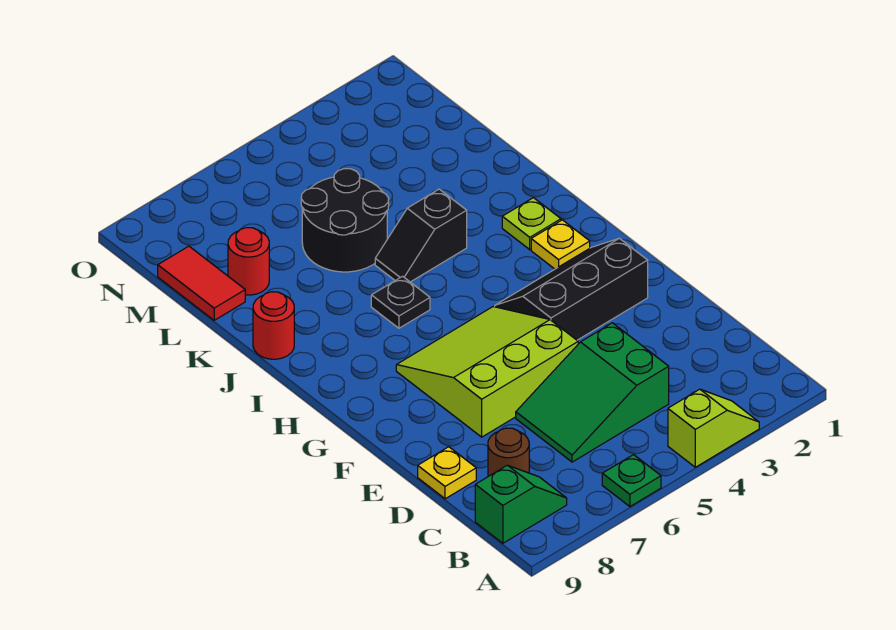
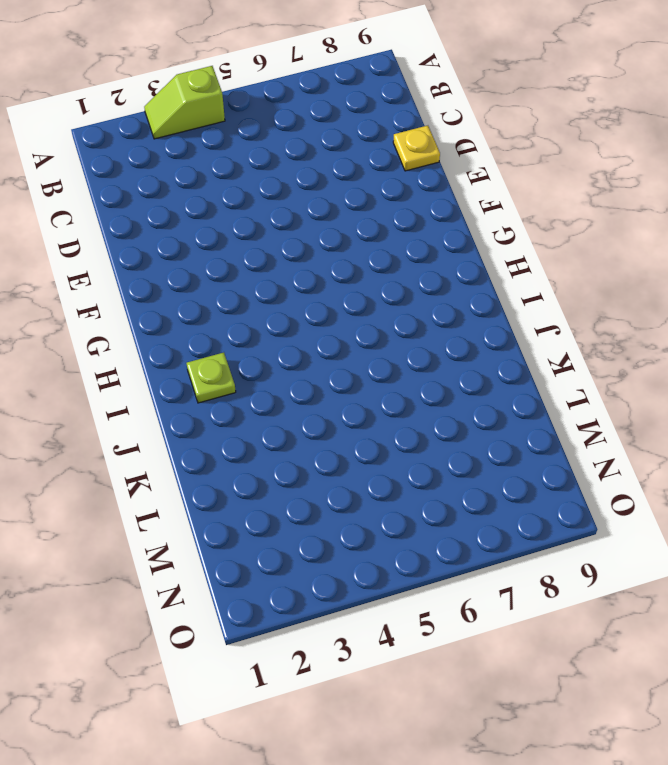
none -> green 1x1 plate [602,455,661,507]
none -> green 1x2 slope [475,465,567,543]
none -> green 2x3 slope [516,323,669,462]

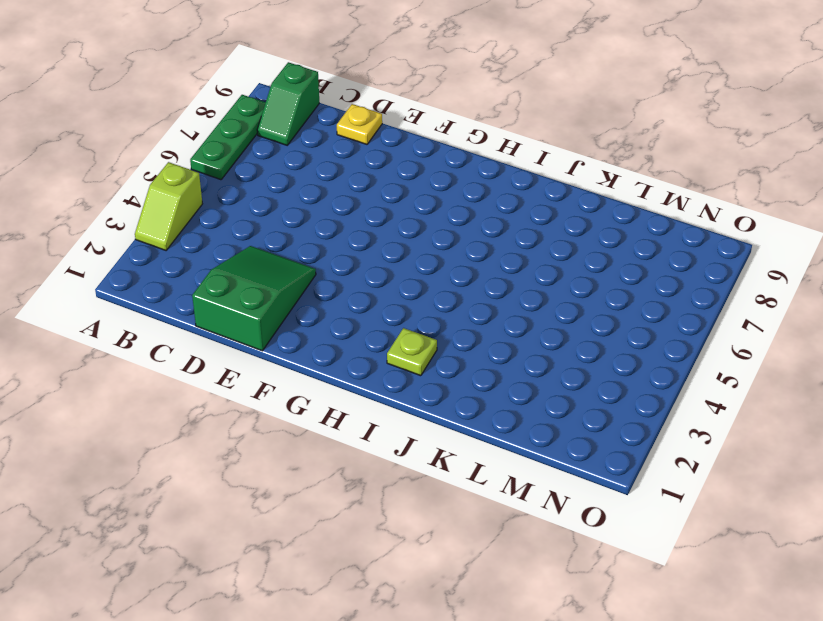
green 1x3 plate [190,95,266,180] -> green 1x1 plate [602,455,661,507]
green 2x3 slope [192,246,316,351] -> green 2x3 slope moved to [516,323,669,462]
none -> brown 1x1 round brick [488,428,529,476]
none -> lime 3x3 slope [396,307,578,437]
none -> black 2x3 slope [495,238,648,340]

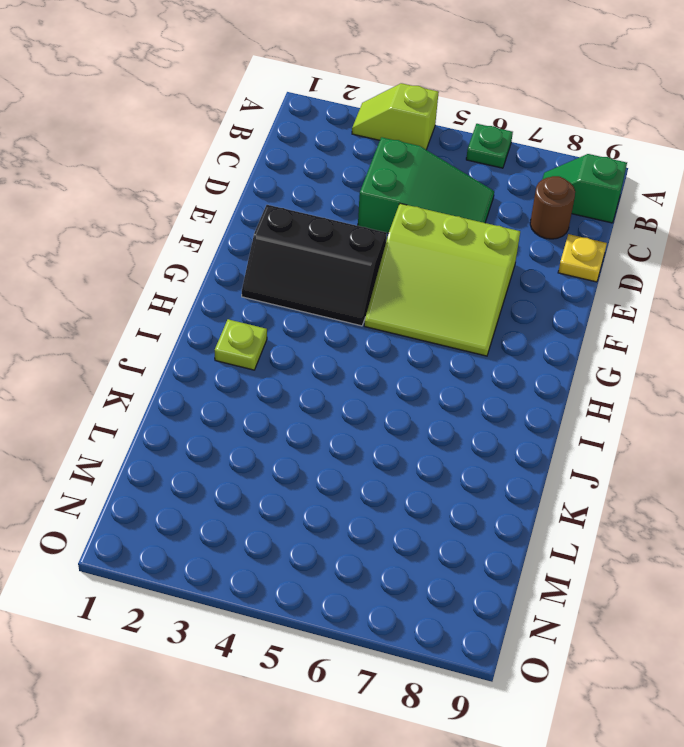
none -> yellow 1x1 plate [531,220,590,269]
none -> black 1x1 plate [371,276,430,328]
none -> black 1x2 slope [375,189,467,282]

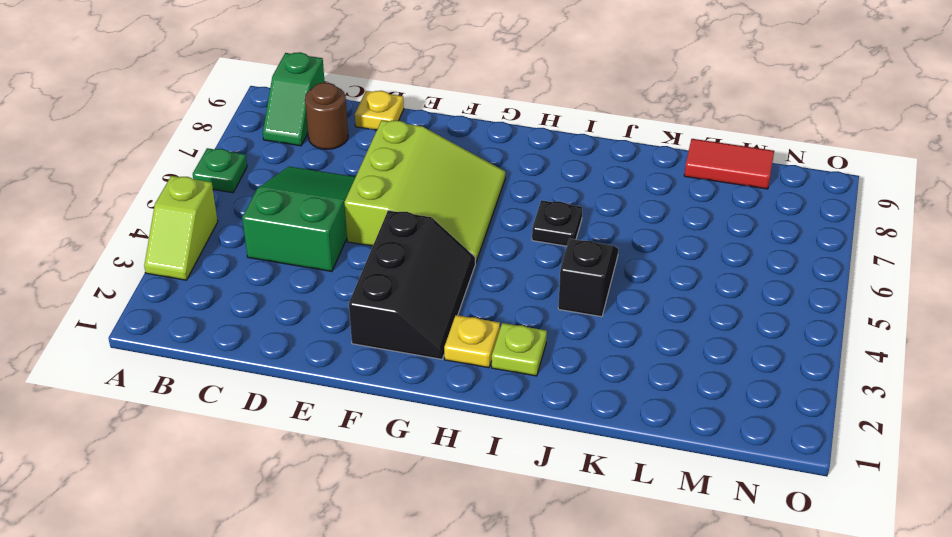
none -> red 1x1 round brick [253,292,294,359]
none -> black 2x2 round brick [301,169,389,272]
none -> red 1x1 round brick [228,228,269,295]

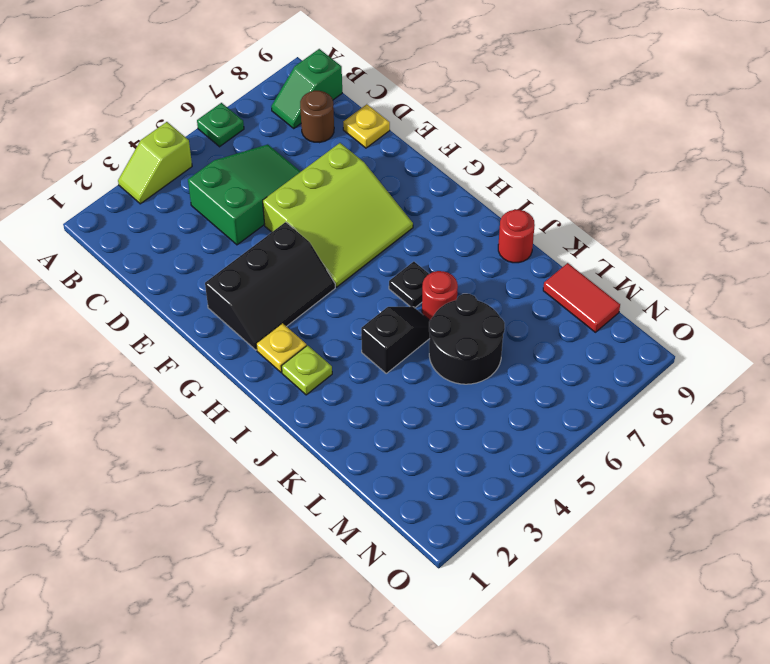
red 1x1 round brick [422,271,458,320] -> red 1x1 round brick moved to [228,228,269,295]

